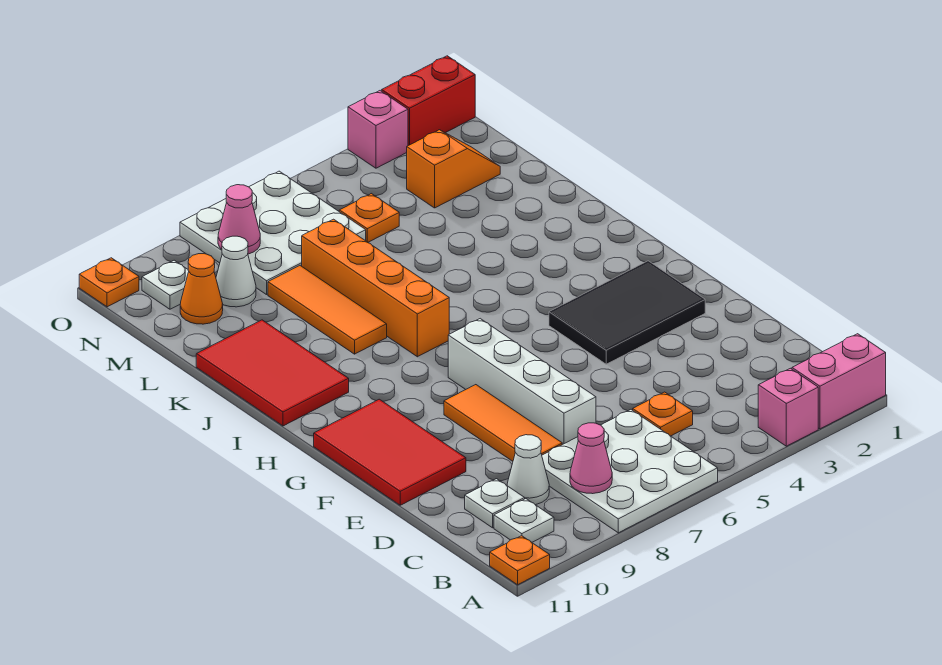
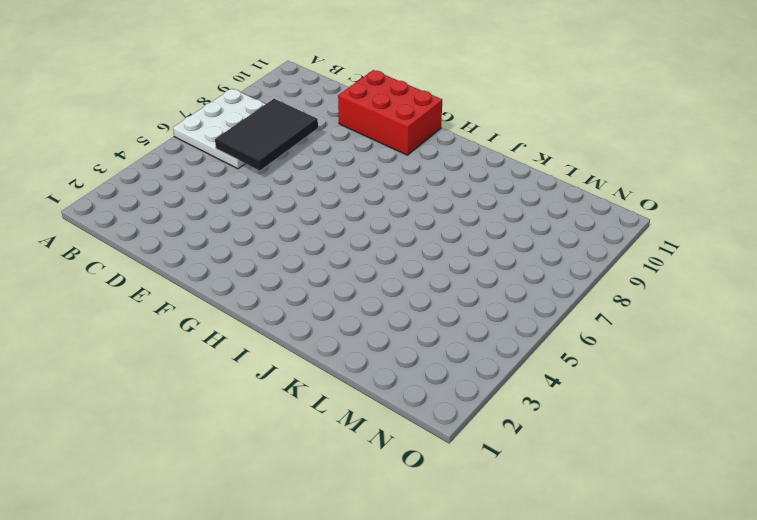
black 2x3 tile [215,99,318,171] -> black 2x3 tile moved to [549,261,705,364]
red 2x3 brick [338,70,442,155] -> red 2x3 tile [314,399,466,505]
none -> pink 1x2 brick [792,334,886,429]
none -> pink 1x1 brick [758,368,818,446]
none -> orange 1x1 plate [490,536,550,585]

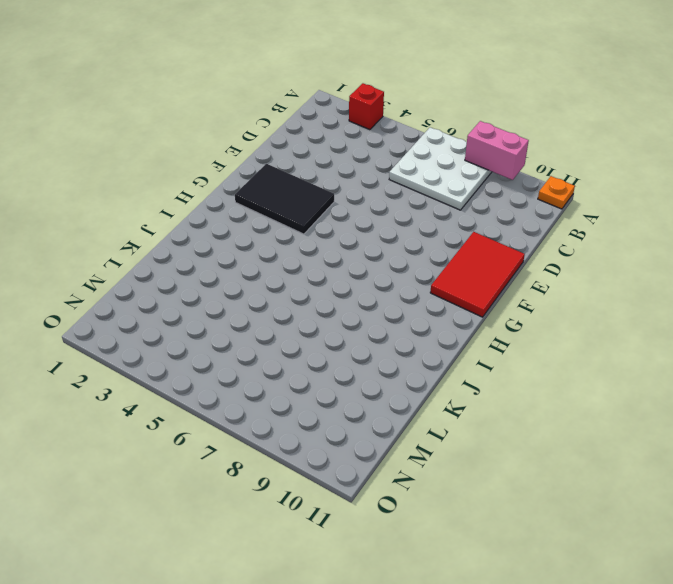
red 1x1 brick [349,83,384,130] -> pink 1x1 brick [758,368,818,446]
pink 1x2 brick [465,121,529,180] -> pink 1x2 brick moved to [792,334,886,429]
none -> white 1x1 plate [494,499,554,542]
none -> orange 1x1 plate [633,392,693,436]
none -> white 1x1 cone [507,435,549,505]

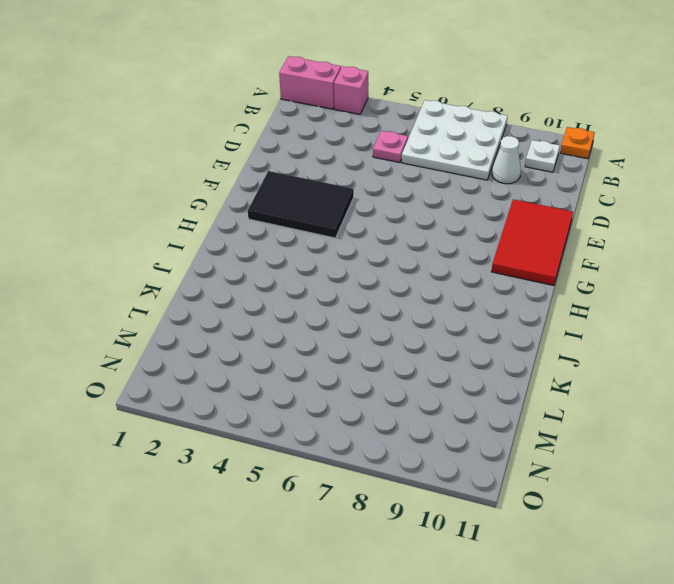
pink 1x1 plate [373,131,408,163] -> orange 1x1 plate [633,392,693,436]
none -> white 1x1 plate [465,479,525,528]
none -> white 1x4 brick [448,319,596,444]
none -> orange 1x3 tile [444,385,562,461]

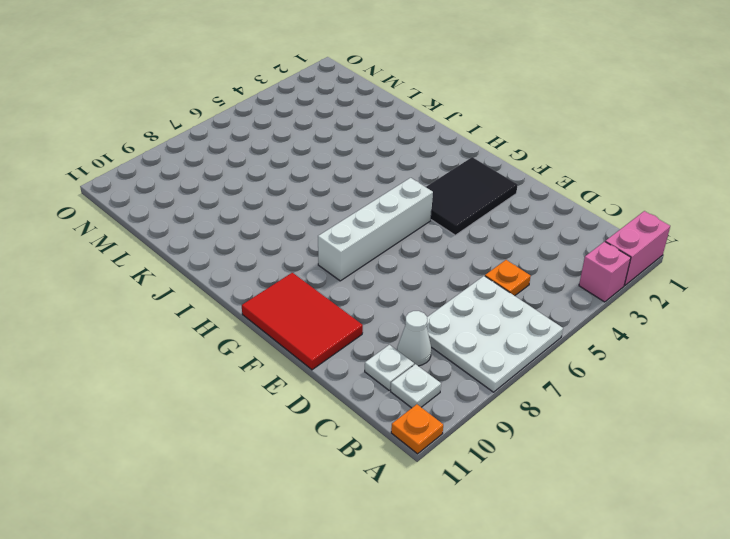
white 1x4 brick [318,178,433,281] -> white 1x4 brick turned to [448,319,596,444]
none -> orange 1x3 tile [444,385,562,461]
none -> orange 1x4 brick [302,219,449,357]
none -> red 2x3 tile [196,320,349,426]

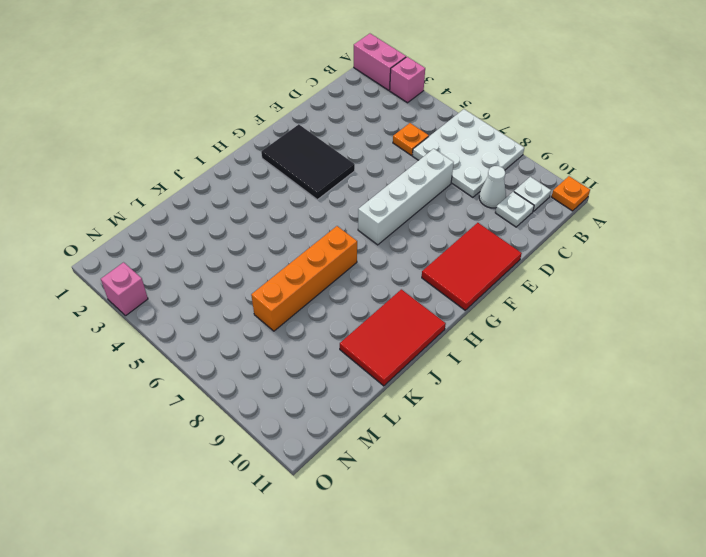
none -> orange 1x3 tile [444,385,562,461]
none -> orange 1x3 tile [268,266,387,354]
none -> orange 1x2 slope [407,130,500,208]

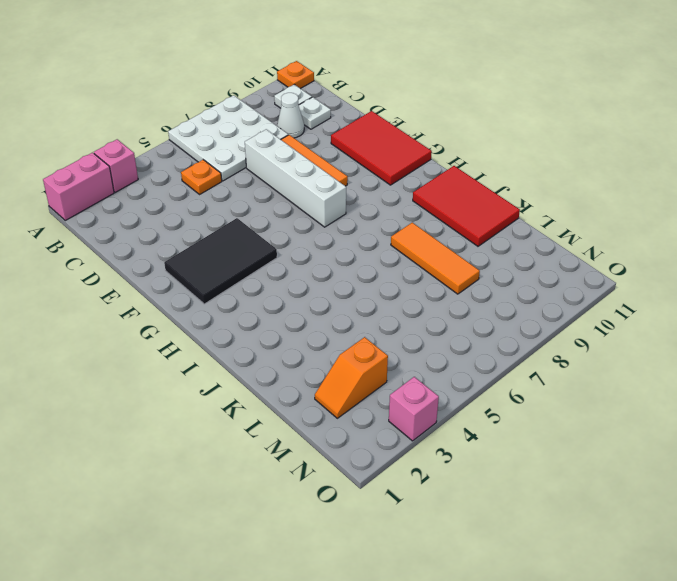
none -> orange 1x4 brick [302,219,449,357]
none -> orange 1x1 plate [339,194,399,242]
none -> white 3x3 plate [180,171,366,295]

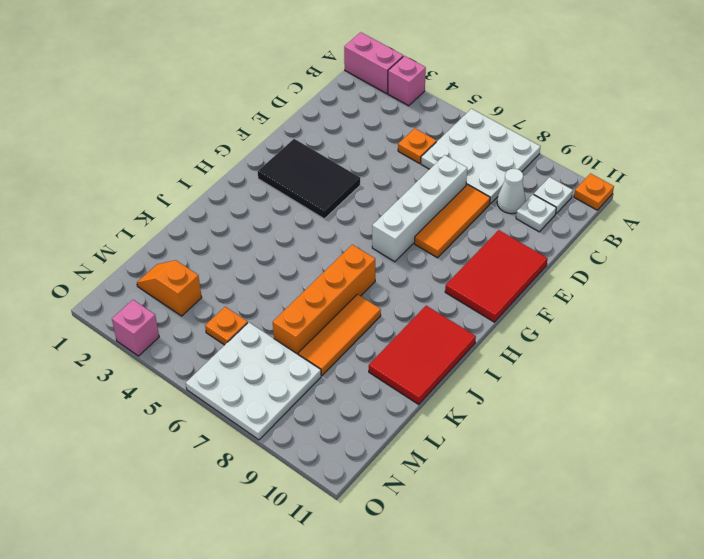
none -> white 1x1 cone [216,236,256,307]
none -> orange 1x1 cone [180,254,223,324]
none -> white 1x1 plate [142,260,189,309]

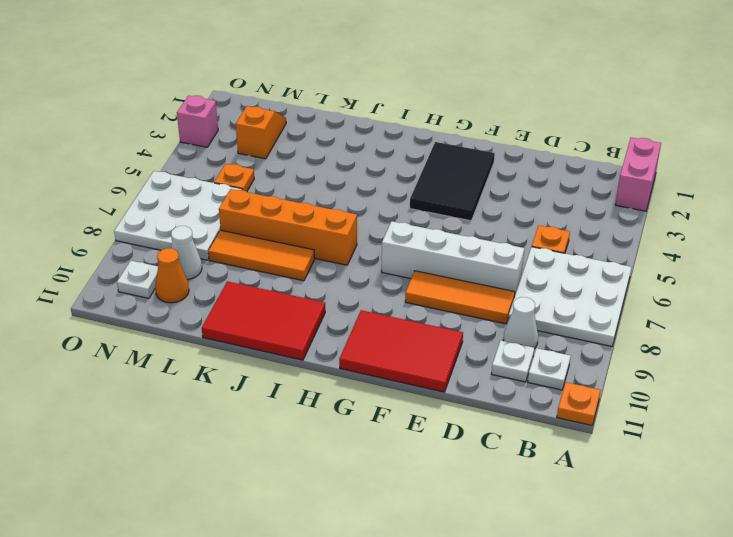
none -> pink 1x1 brick [758,368,818,446]
none -> red 1x2 brick [382,56,475,146]
none -> orange 1x1 plate [79,258,139,307]

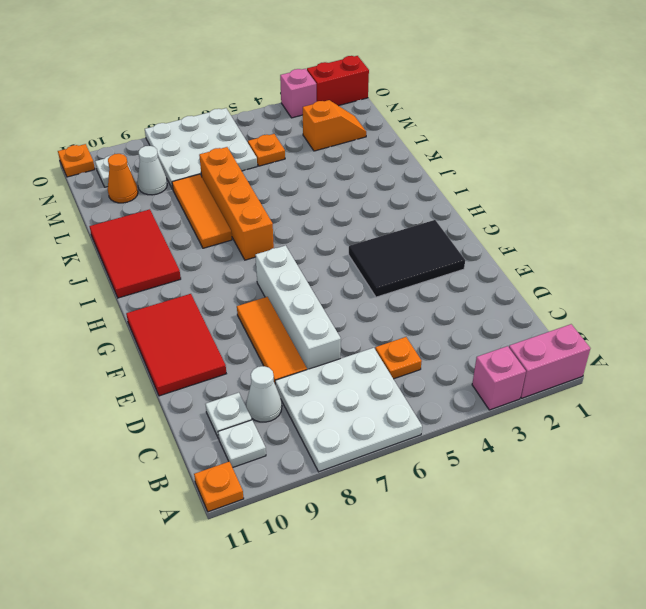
none -> pink 1x1 cone [570,423,612,494]
none -> pink 1x1 cone [218,185,260,254]

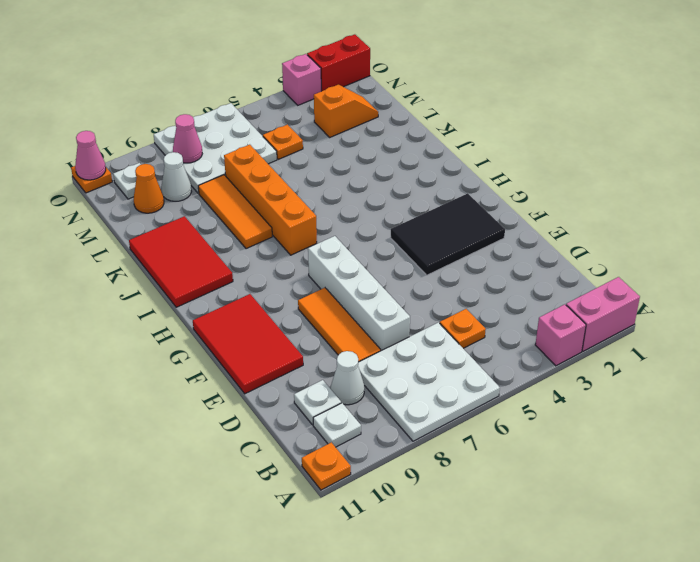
pink 1x1 cone [75,131,106,180] -> pink 1x1 cone moved to [570,423,612,494]

